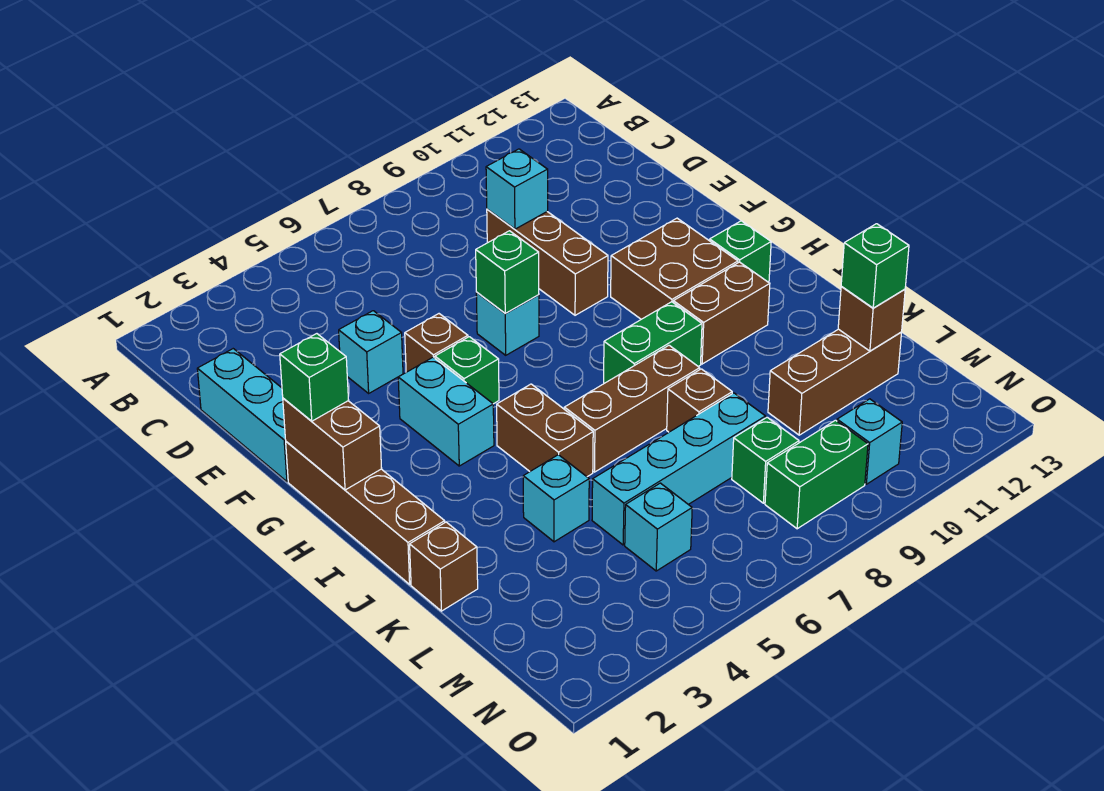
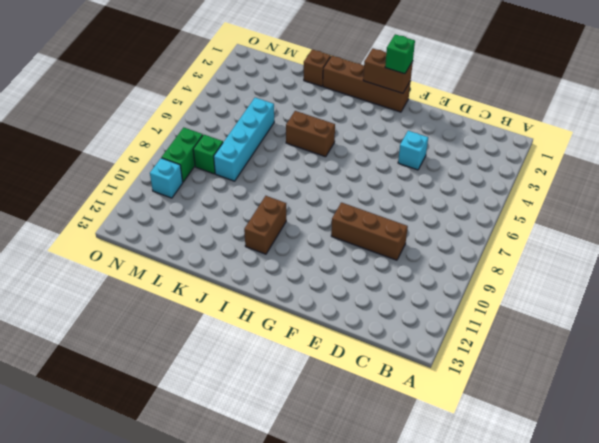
none -> cyan 1x3 brick [197,349,288,482]
none -> brown 1x1 brick [405,314,468,372]
none -> cyan 1x1 brick [476,293,539,355]

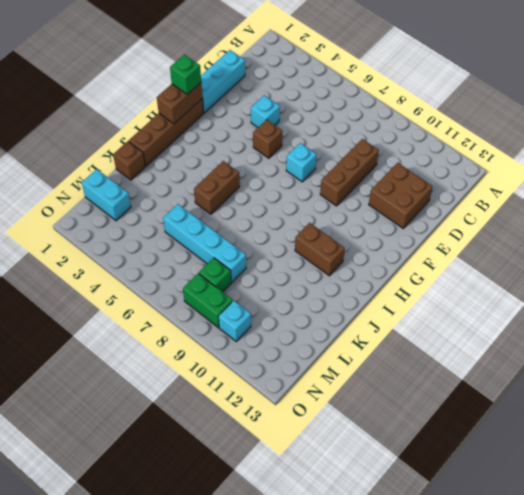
brown 2x2 brick [369,163,433,228] -> brown 2x2 brick moved to [611,218,738,319]
cyan 1x2 brick [82,169,131,221] -> cyan 1x2 brick turned to [398,357,494,466]
none -> green 1x1 brick [435,337,499,404]
none -> green 1x1 brick [710,221,771,282]
none -> green 1x2 brick [604,302,702,383]

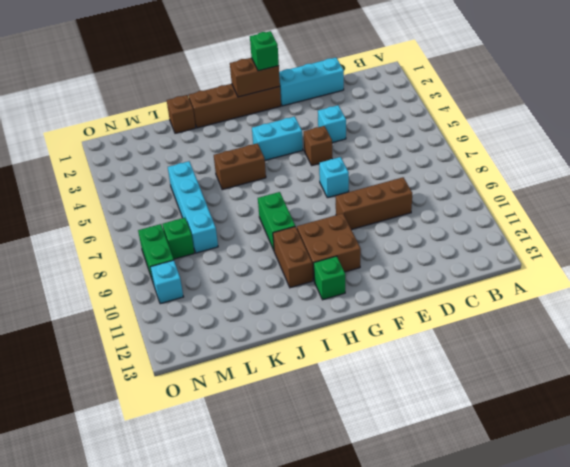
none -> green 1x1 brick [435,337,499,404]
none -> brown 1x3 brick [564,345,700,472]
none -> cyan 1x1 brick [523,455,589,542]

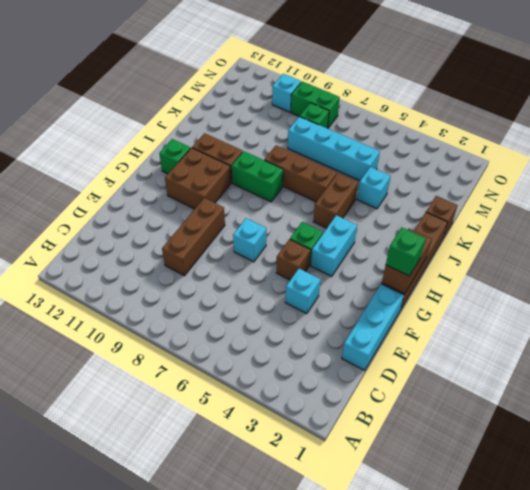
none -> brown 1x1 brick [667,369,732,432]
none -> brown 1x3 brick [768,329,902,435]
none -> cyan 1x1 brick [625,483,692,571]

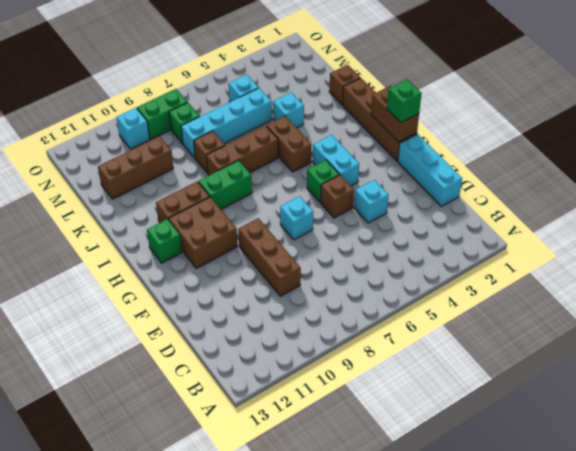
none -> cyan 1x1 brick [486,149,548,229]
none -> green 1x1 brick [476,231,539,313]
none -> brown 1x1 brick [838,287,905,351]

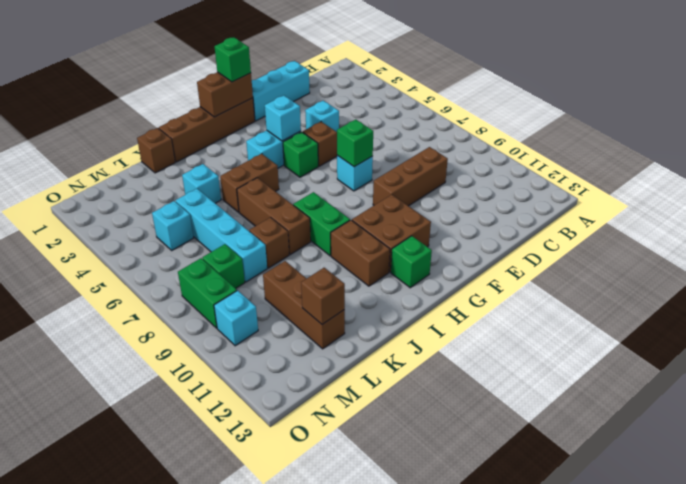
cyan 1x1 brick [265,95,301,141] -> cyan 1x1 brick moved to [486,149,548,229]
none -> green 1x1 brick [841,224,909,308]

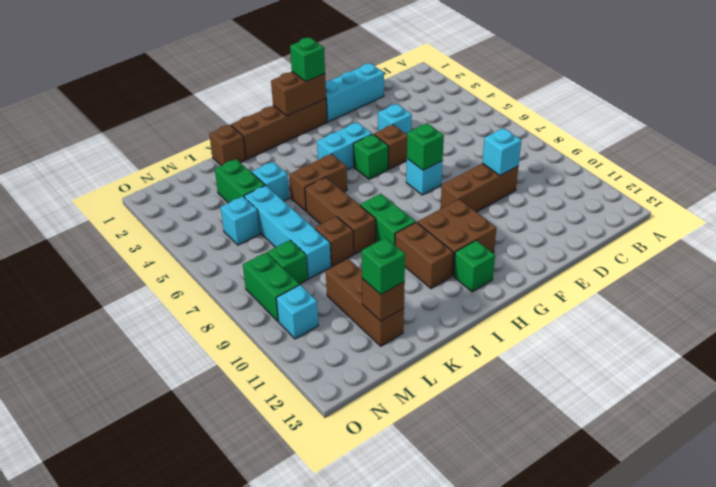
green 1x2 brick [215,159,265,203] -> none

